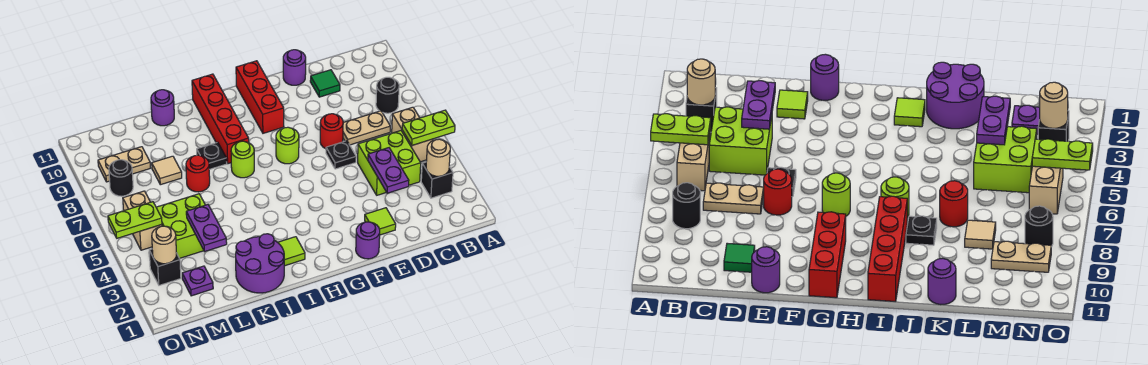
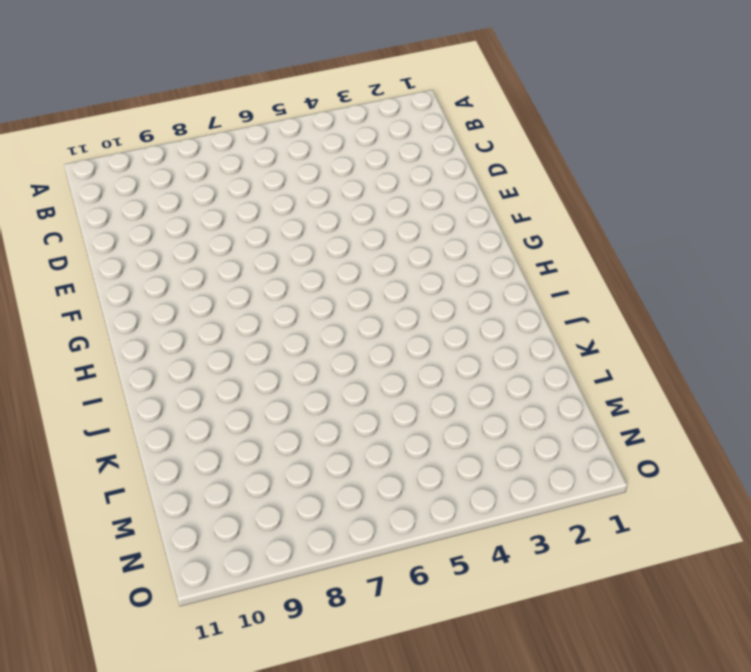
none -> black 1x1 brick [421,162,453,198]
none -> tan 1x2 brick [392,107,433,162]
none -> black 1x1 round brick [376,77,399,113]
none -> lime 2x2 brick [358,131,421,195]

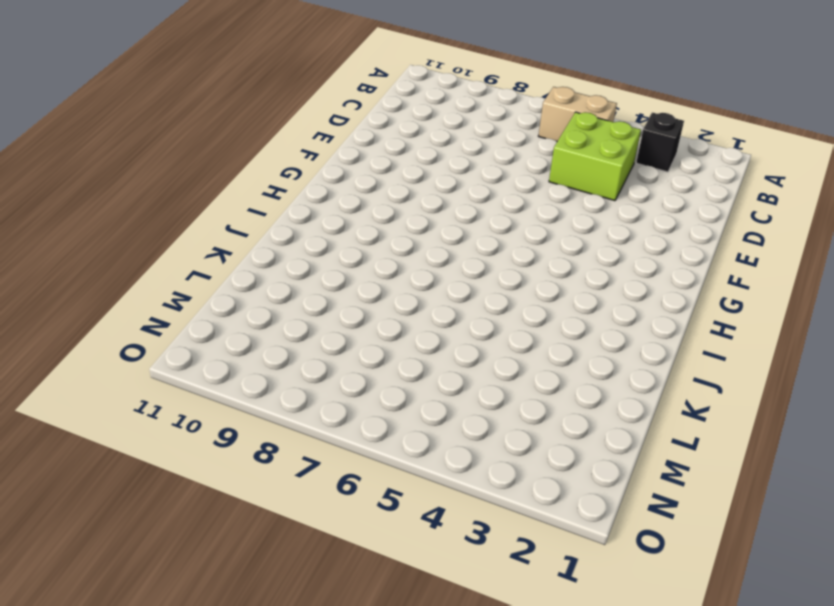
none -> black 1x1 round brick [376,77,399,113]
none -> tan 1x2 plate [343,111,390,145]
none -> green 1x1 tile [310,70,340,97]
none -> lime 1x1 tile [365,208,396,235]

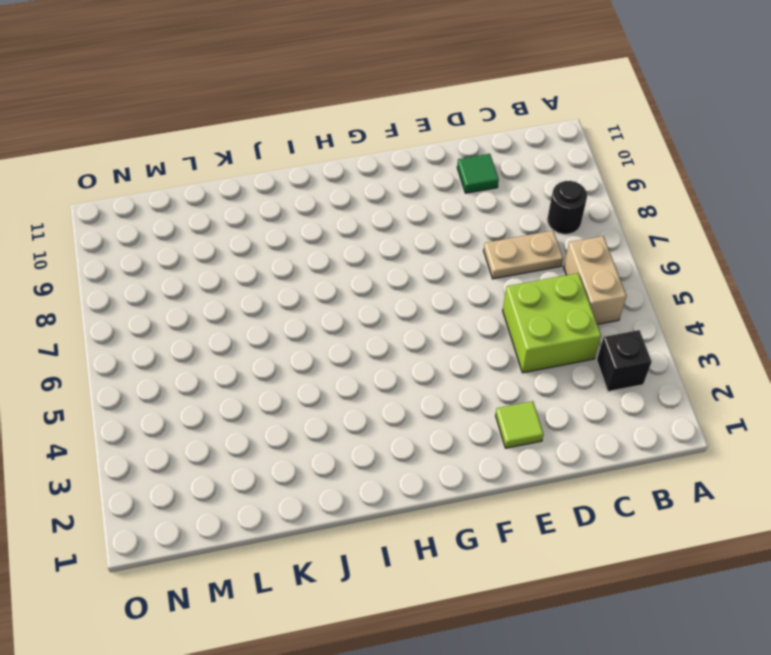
none -> black 1x1 plate [326,141,356,169]
none -> red 1x1 round brick [320,114,343,149]
none -> purple 1x1 round brick [283,50,306,85]
none -> purple 1x1 round brick [356,222,380,259]

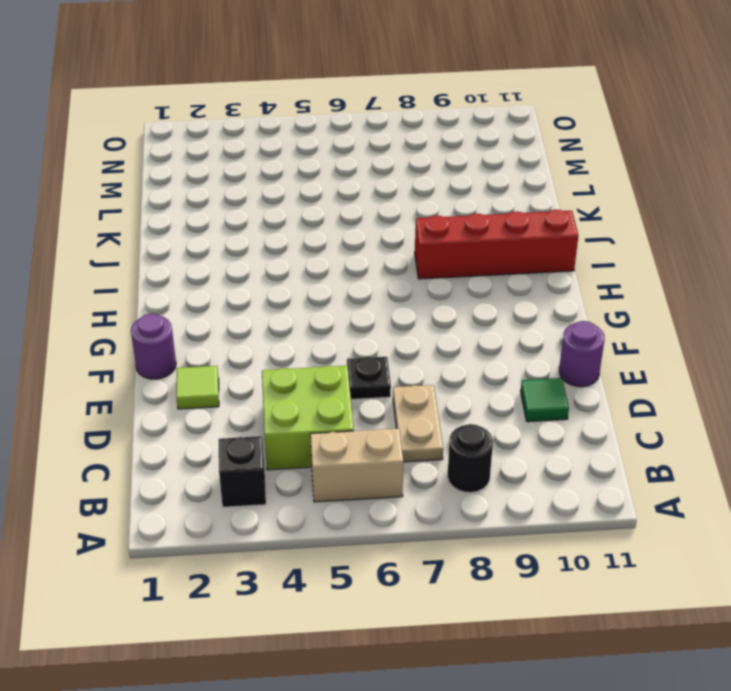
none -> red 1x1 round brick [320,114,343,149]
none -> lime 1x1 round brick [276,127,299,164]
none -> red 1x3 brick [236,61,284,133]
none -> lime 1x1 tile [278,237,305,266]

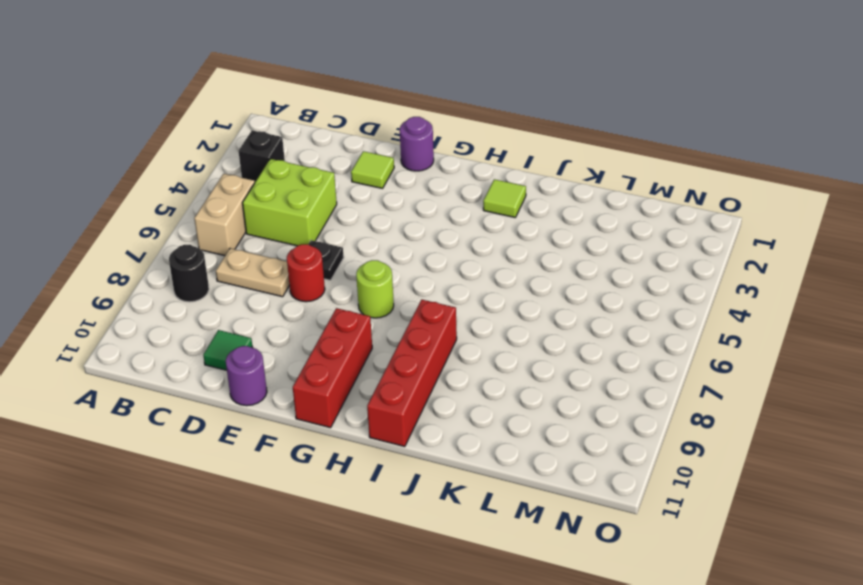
none -> lime 1x1 round brick [231,141,254,178]
none -> purple 2x2 round brick [236,234,284,293]
none -> black 1x1 plate [197,142,227,169]
none -> red 1x1 round brick [186,155,210,192]

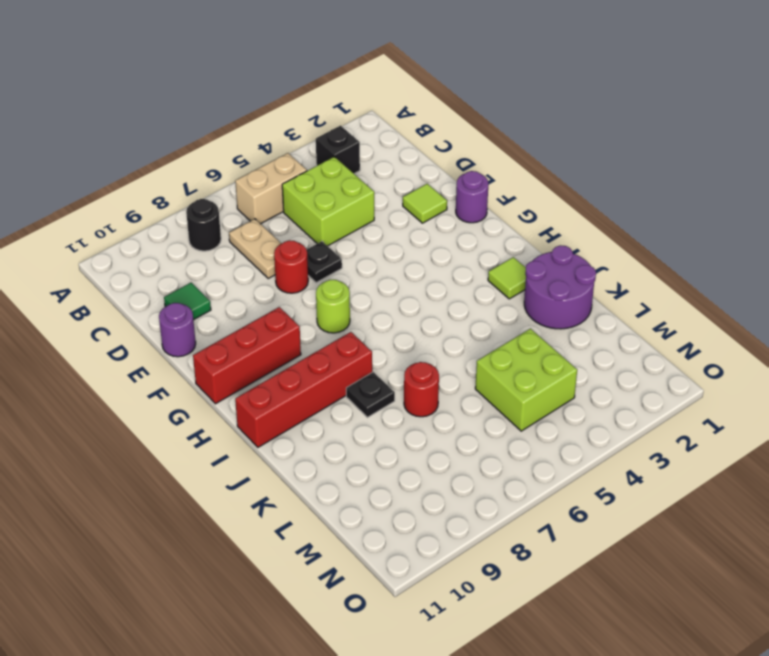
none -> lime 1x1 round brick [231,141,254,178]
none -> purple 1x1 round brick [151,90,174,126]
none -> tan 1x1 tile [152,156,182,185]
none -> purple 1x1 plate [182,266,213,296]

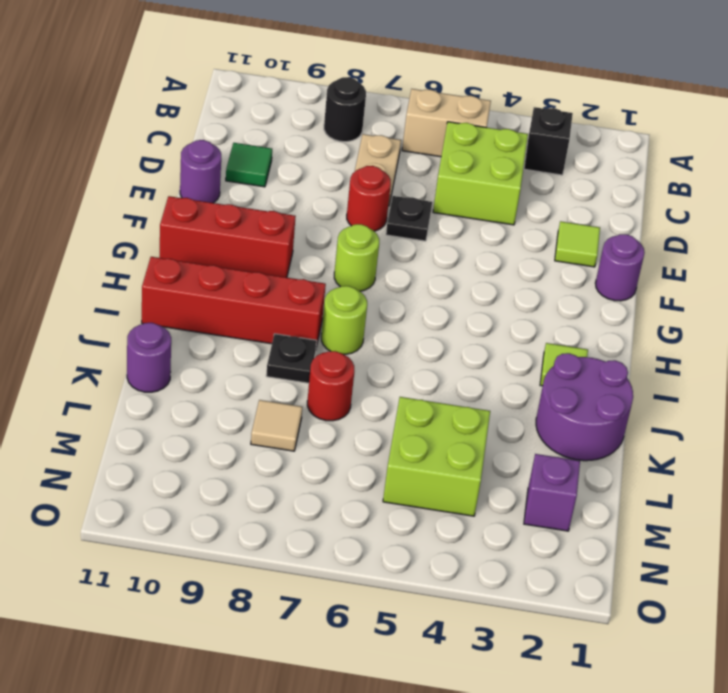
purple 1x1 brick [524,454,580,531] -> purple 1x1 plate [182,266,213,296]
none -> tan 1x2 plate [98,147,150,182]
none -> black 1x1 brick [149,249,181,285]
none -> tan 1x2 brick [123,191,162,250]
none -> black 1x1 round brick [109,160,133,196]

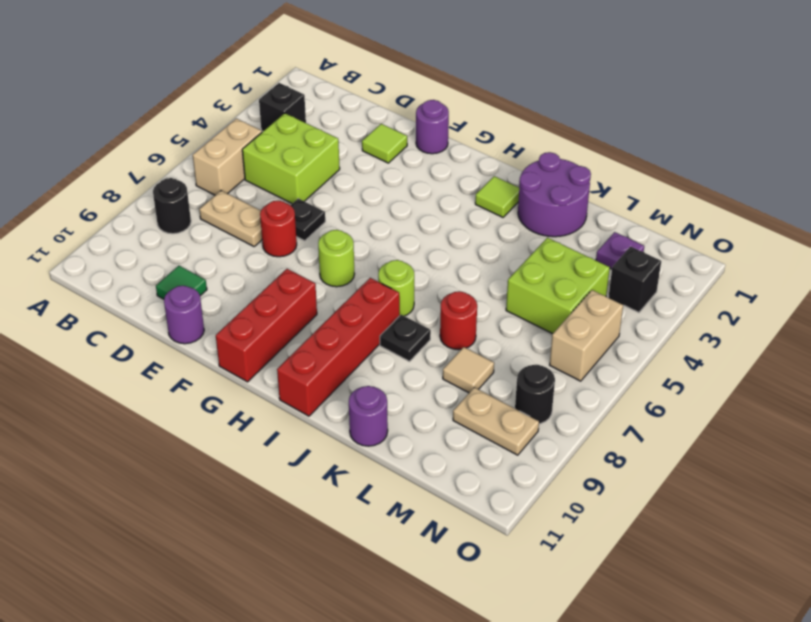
none -> lime 1x2 plate [402,110,455,145]
none -> tan 1x1 round brick [426,139,450,176]
none -> purple 1x2 plate [368,148,409,193]
none -> purple 1x2 plate [186,205,227,251]

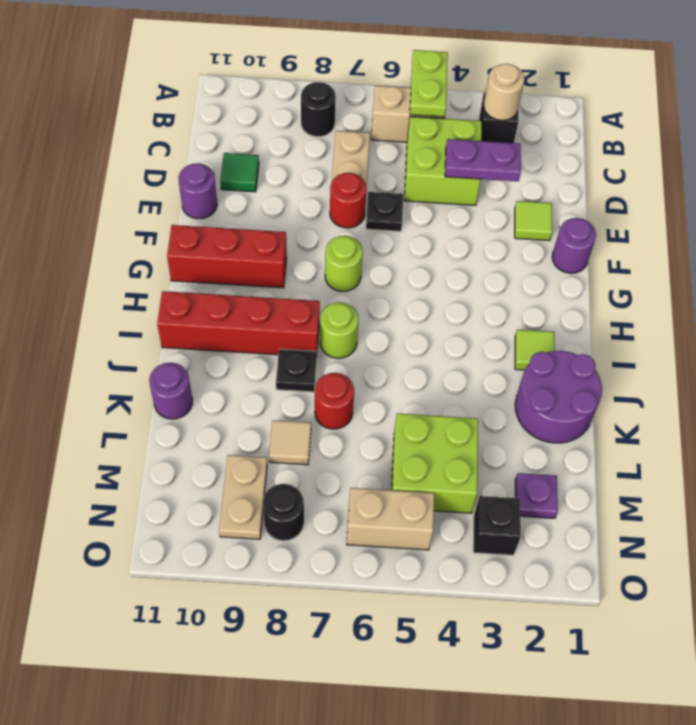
none -> purple 1x2 plate [186,205,227,251]
none -> tan 1x1 round brick [152,226,177,264]
none -> lime 1x2 plate [108,202,162,238]

